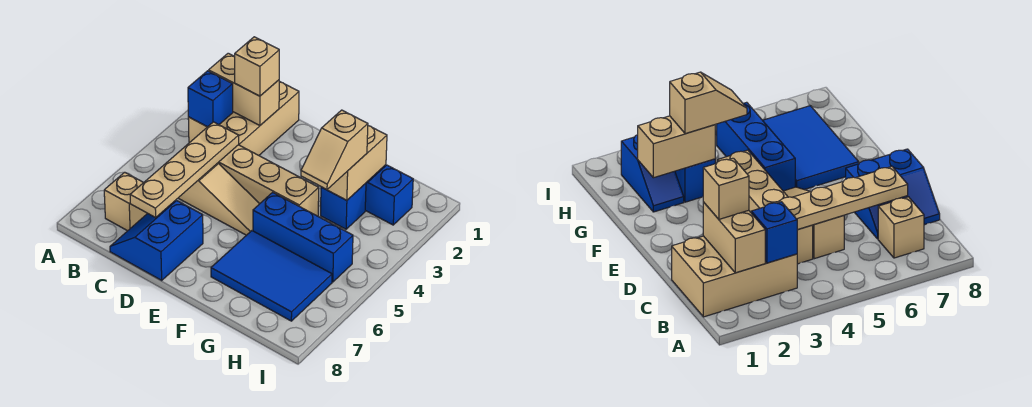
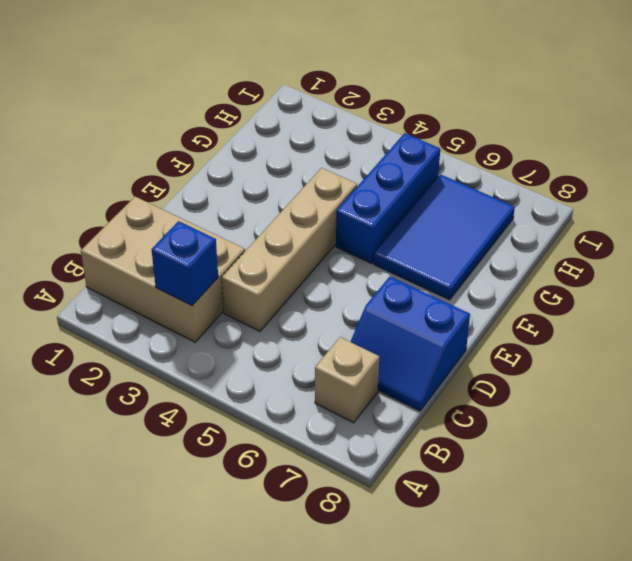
none -> tan 1x3 slope [179,163,259,235]
none -> blue 1x2 slope [365,165,413,225]
none -> blue 1x1 brick [321,183,366,229]

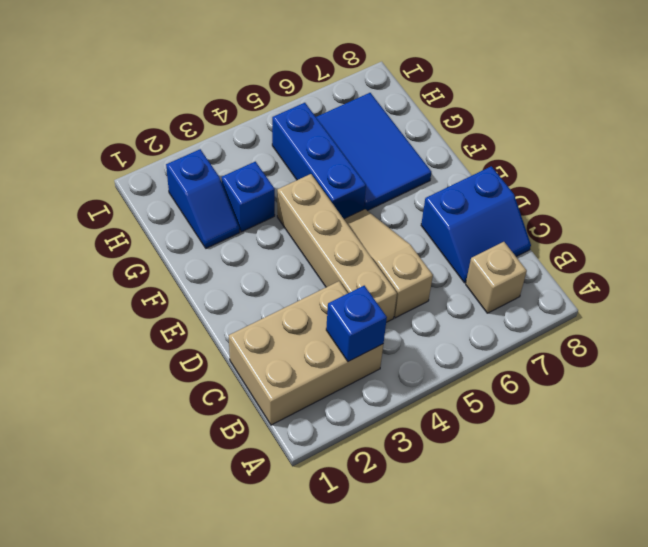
none -> tan 1x2 brick [209,53,279,125]
none -> tan 1x4 plate [130,122,239,217]
none -> tan 1x2 brick [322,126,387,200]

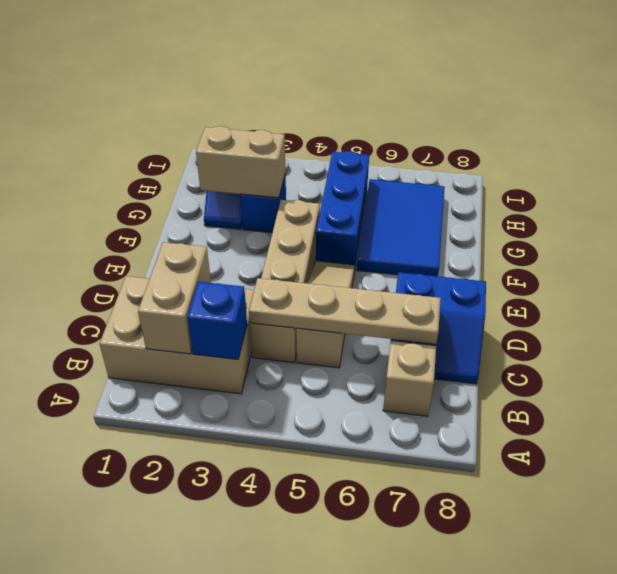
none -> tan 1x1 brick [235,37,279,96]
none -> tan 1x2 slope [301,110,368,190]

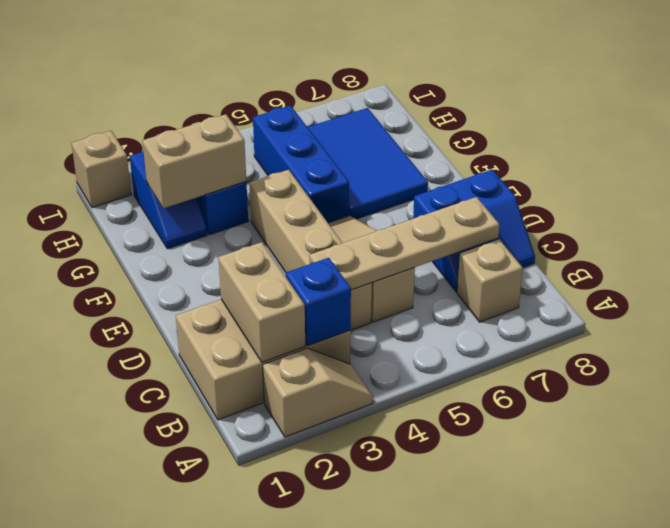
tan 1x2 slope [263,348,373,437] -> tan 1x2 slope moved to [301,110,368,190]
tan 1x1 brick [72,131,131,207] -> tan 1x1 brick moved to [235,37,279,96]

